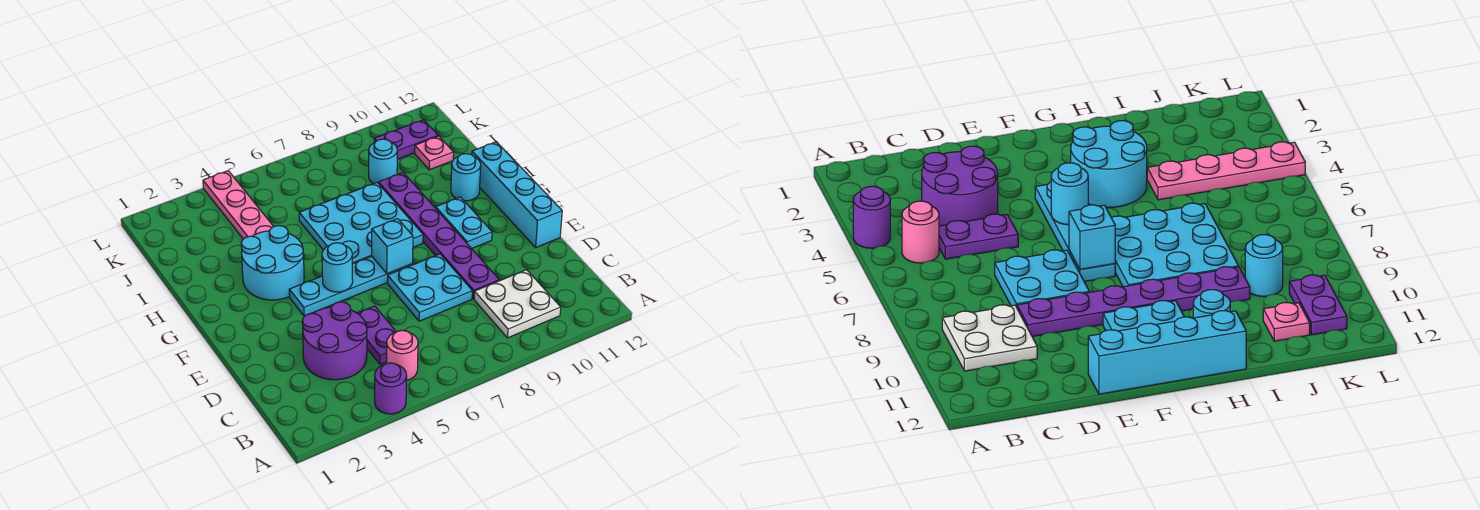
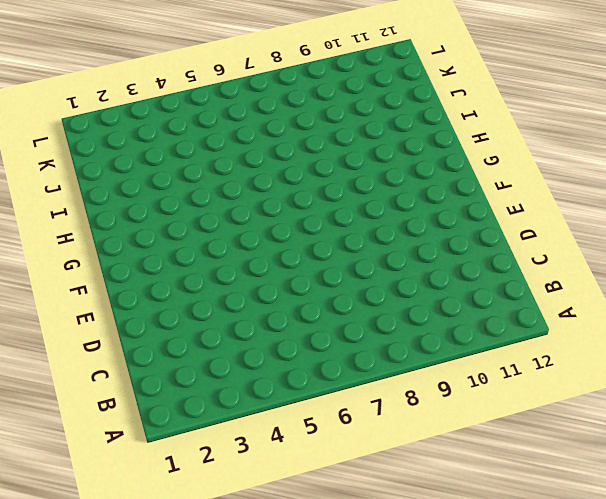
none -> purple 1x1 round brick [375,363,407,414]
none -> pink 1x1 round brick [387,330,418,380]
none -> white 2x2 plate [474,270,561,338]

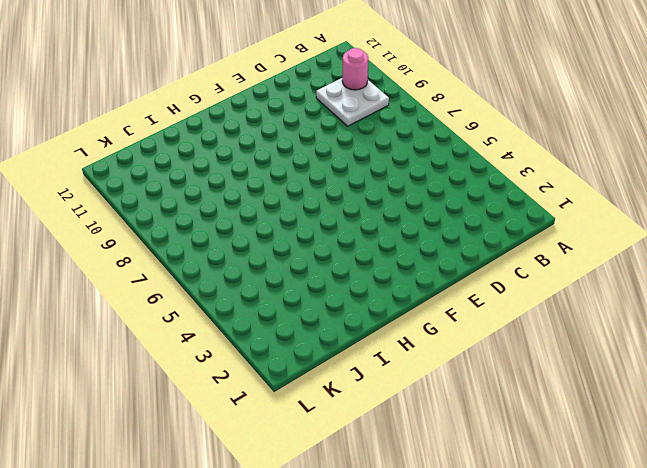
pink 1x1 round brick [342,48,368,90] -> pink 1x1 round brick moved to [387,330,418,380]
none -> purple 1x1 round brick [375,363,407,414]
none -> purple 2x2 round brick [302,302,367,380]
none -> purple 1x2 plate [357,306,396,364]

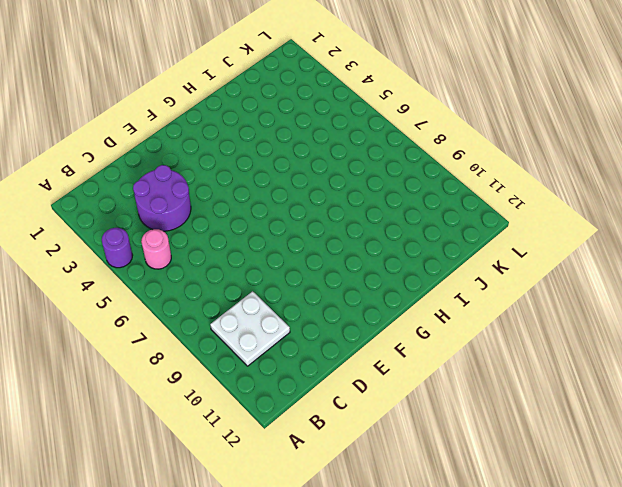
none -> purple 1x2 plate [357,306,396,364]
none -> cyan 2x2 plate [387,254,472,321]
none -> purple 1x6 plate [379,173,499,299]

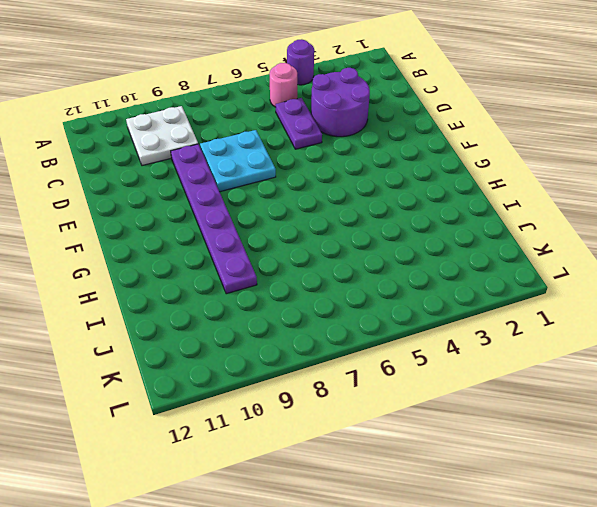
none -> cyan 1x4 brick [472,142,562,247]
none -> cyan 1x4 plate [289,256,413,316]
none -> cyan 1x2 plate [436,197,492,249]

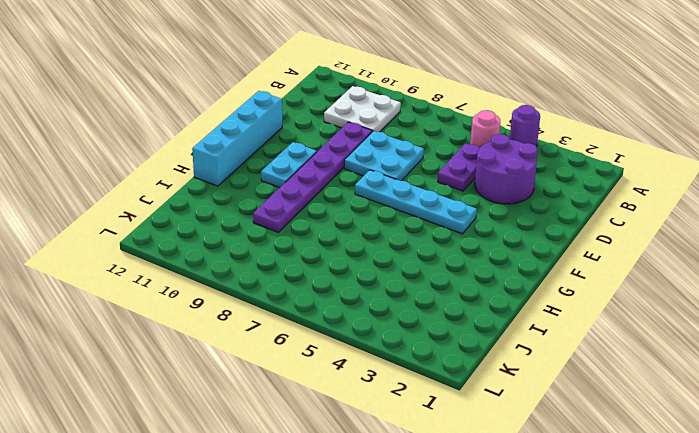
none -> cyan 2x2 round brick [241,226,304,300]
none -> cyan 3x3 plate [299,183,423,264]
none -> cyan 1x1 round brick [451,154,481,201]

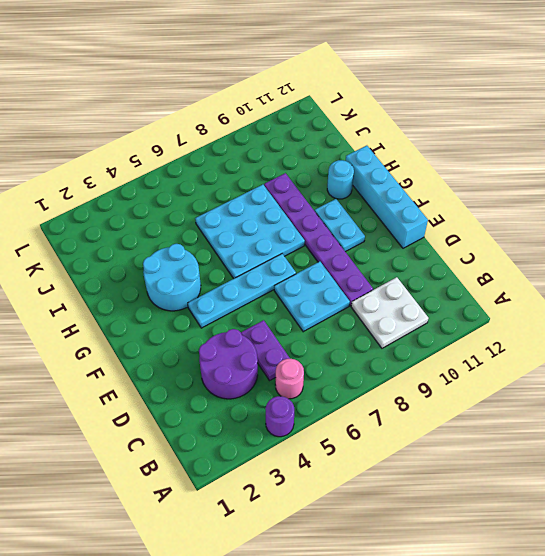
none -> pink 1x4 plate [203,171,274,239]
none -> cyan 1x1 round brick [369,139,397,184]
none -> pink 1x1 plate [415,136,454,170]

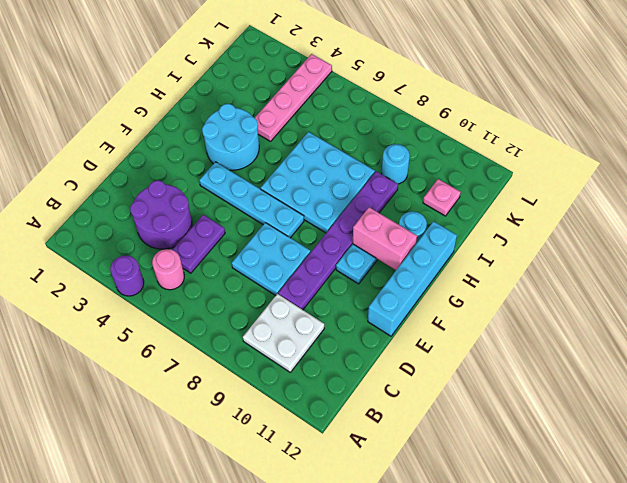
pink 1x2 brick [353,207,417,270] -> none
none -> purple 1x2 plate [374,120,438,159]
none -> cyan 1x1 round brick [322,243,353,292]
none -> cyan 1x1 brick [372,219,413,274]

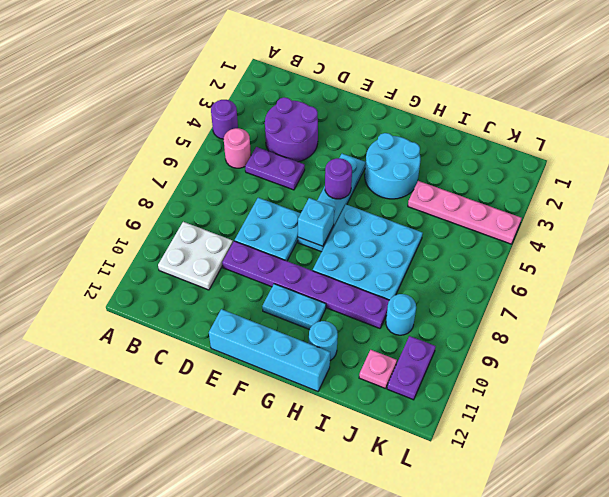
purple 1x1 round brick [325,158,352,199] -> cyan 1x1 round brick [322,243,353,292]

